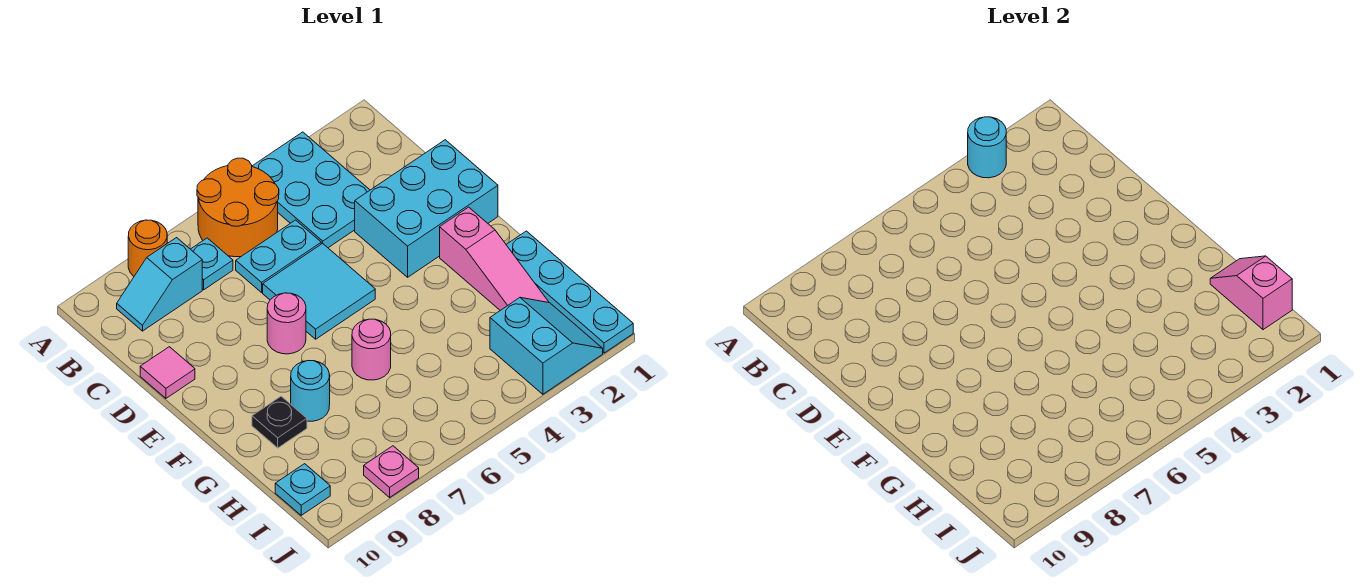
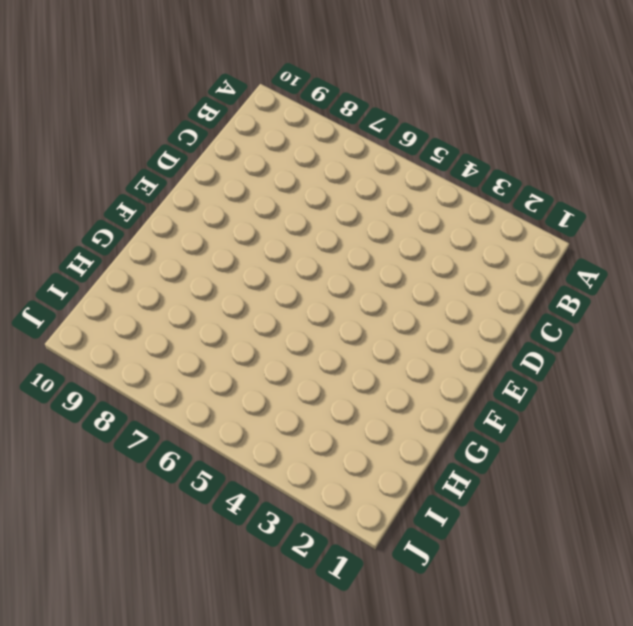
none -> cyan 2x3 plate [252,132,370,248]
none -> orange 2x2 round brick [197,158,279,257]
none -> orange 1x1 round brick [128,220,167,276]

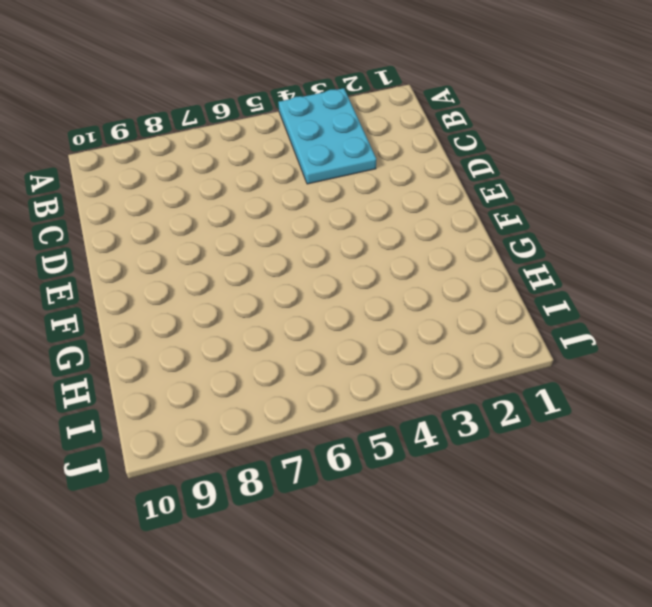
none -> orange 2x2 round brick [197,158,279,257]
none -> orange 1x1 round brick [128,220,167,276]
none -> cyan 1x1 plate [191,238,233,290]

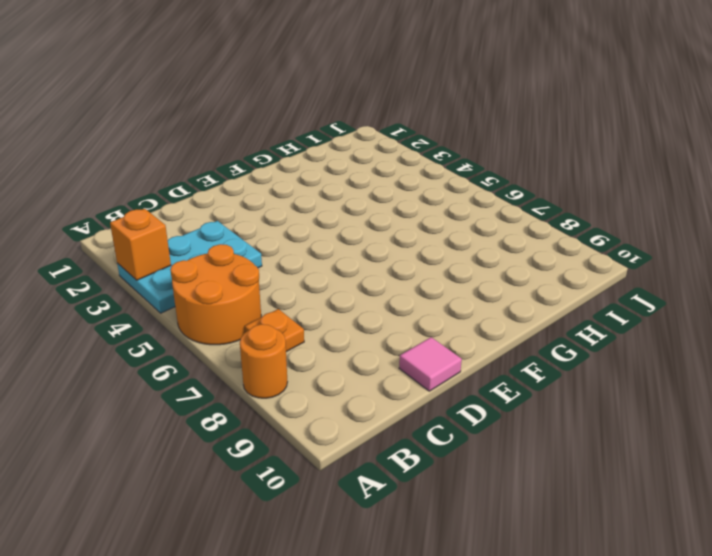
orange 1x1 brick [110,209,171,280] -> cyan 1x1 round brick [968,117,1006,178]
orange 1x1 plate [245,309,304,352] -> cyan 1x1 plate [191,238,233,290]
none -> cyan 1x2 slope [117,238,202,331]
none -> cyan 1x2 plate [236,220,321,292]
none -> cyan 2x3 brick [355,140,498,277]

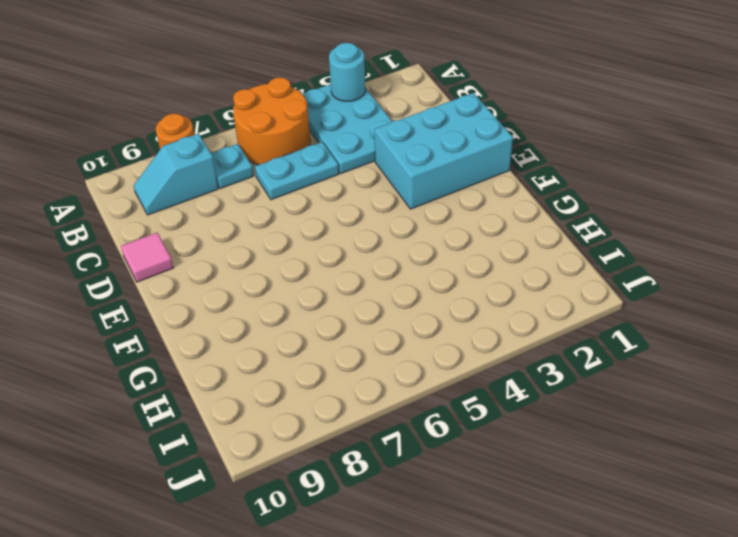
none -> cyan 2x2 tile [263,243,375,339]
none -> pink 1x1 round brick [267,293,306,354]
none -> pink 1x3 slope [440,207,548,310]

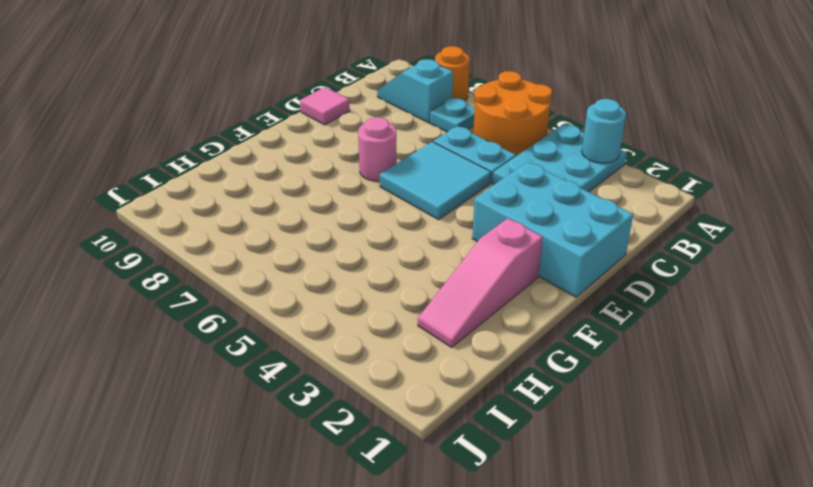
none -> cyan 1x4 plate [506,231,633,353]
none -> pink 1x1 round brick [352,319,391,380]
none -> cyan 1x1 round brick [291,361,330,421]

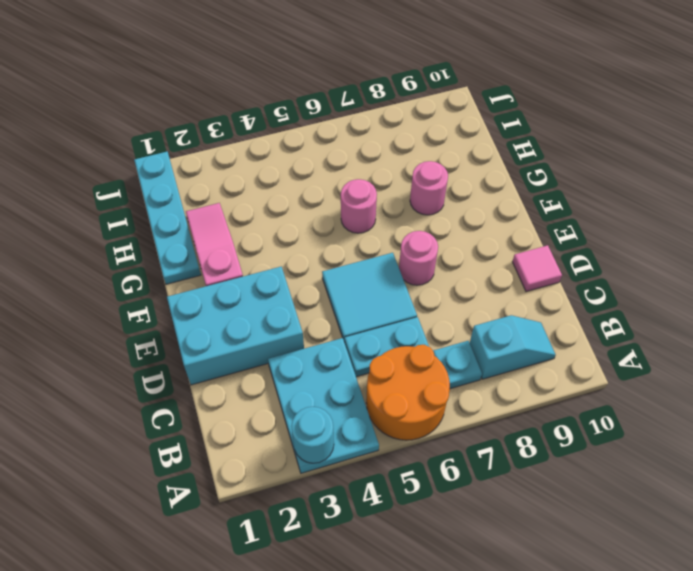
pink 1x1 round brick [410,161,448,215] -> cyan 1x1 round brick [291,361,330,421]
none -> orange 1x1 round brick [128,220,167,276]
none -> black 1x1 plate [252,396,307,448]
none -> cyan 2x2 slope [490,297,603,394]

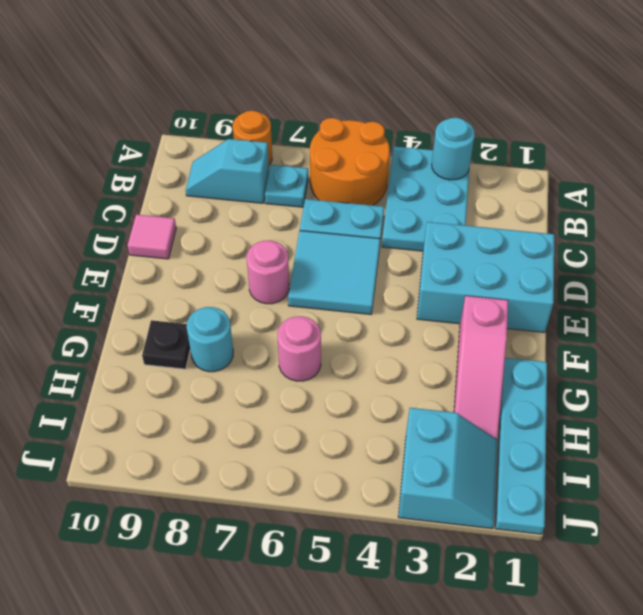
none -> cyan 1x1 plate [275,464,330,515]
none -> pink 1x1 plate [364,446,419,497]
none -> pink 1x2 slope [1210,256,1292,330]

